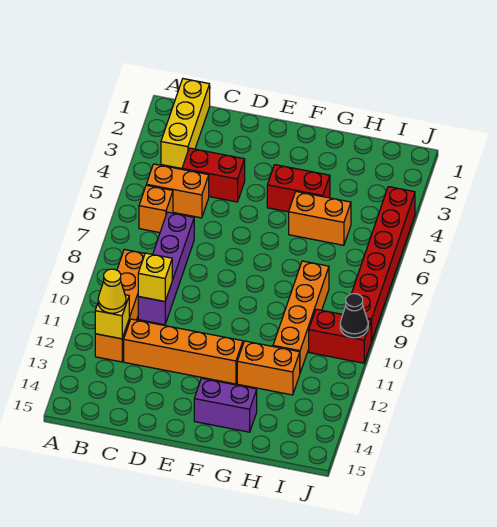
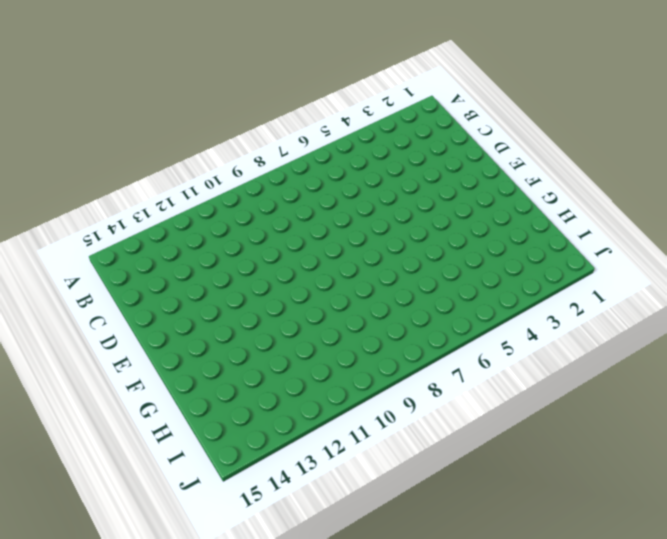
none -> yellow 1x3 brick [161,79,210,168]
none -> orange 1x2 brick [146,164,209,218]
none -> orange 1x1 brick [139,185,173,233]

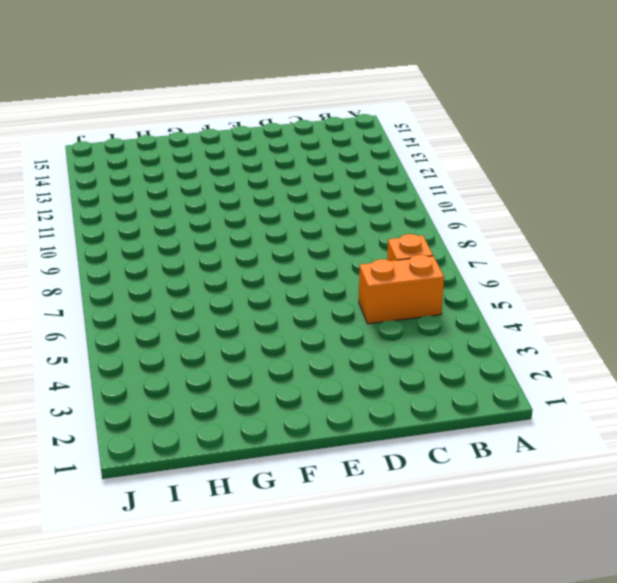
none -> yellow 1x3 brick [161,79,210,168]
none -> orange 1x4 brick [95,249,145,362]
none -> red 1x2 brick [182,148,245,202]

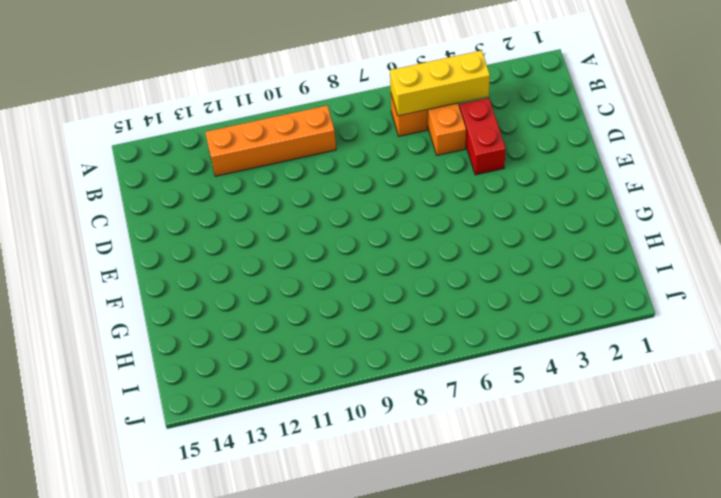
yellow 1x3 brick [390,50,490,116] -> yellow 1x3 brick moved to [161,79,210,168]
none -> purple 1x4 brick [138,212,194,325]
none -> orange 1x4 brick [124,319,243,384]
none -> red 1x2 brick [267,165,330,212]

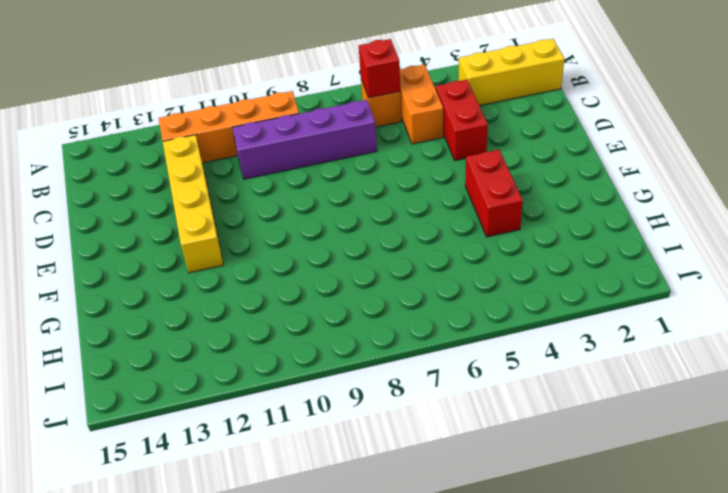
red 1x1 brick [359,39,400,98] -> none
yellow 1x4 brick [163,135,223,273] -> orange 1x4 brick [124,319,243,384]
none -> purple 1x2 brick [194,378,257,432]
none -> orange 1x2 brick [289,192,351,245]
none -> orange 1x2 brick [237,341,300,395]

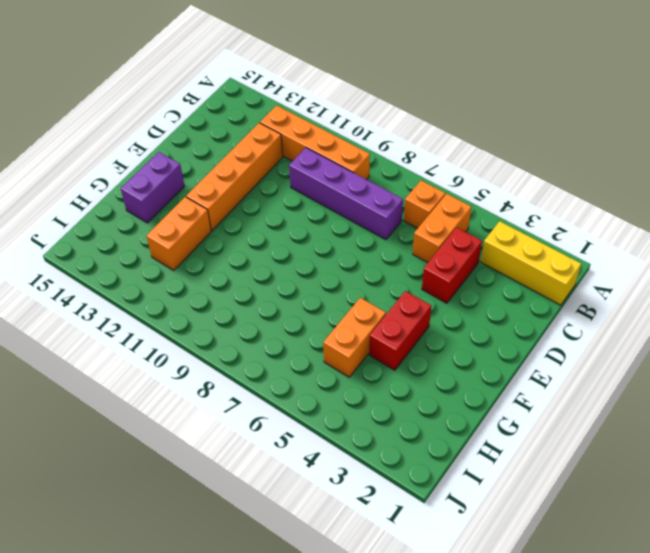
none -> orange 1x4 brick [273,261,329,373]
none -> red 1x2 brick [309,309,371,363]
none -> red 1x6 brick [351,187,415,342]

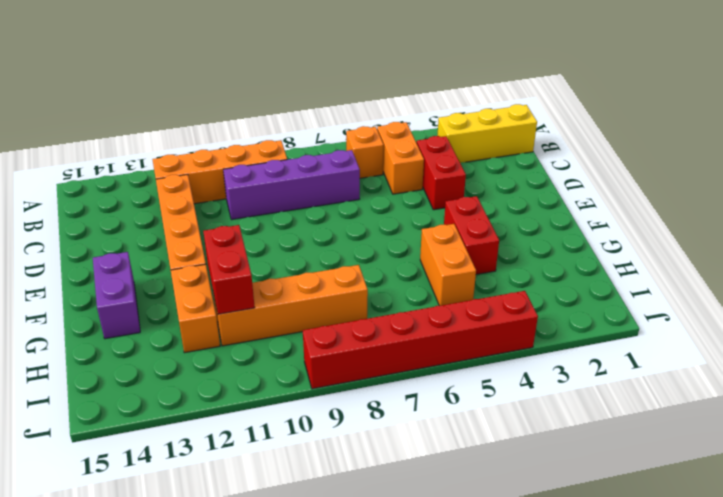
red 1x2 brick [203,225,255,314] -> red 1x2 brick moved to [309,309,371,363]
none -> yellow 1x1 brick [95,295,129,339]
none -> yellow 1x1 brick [138,253,172,302]
none -> black 1x1 cone [340,294,368,338]

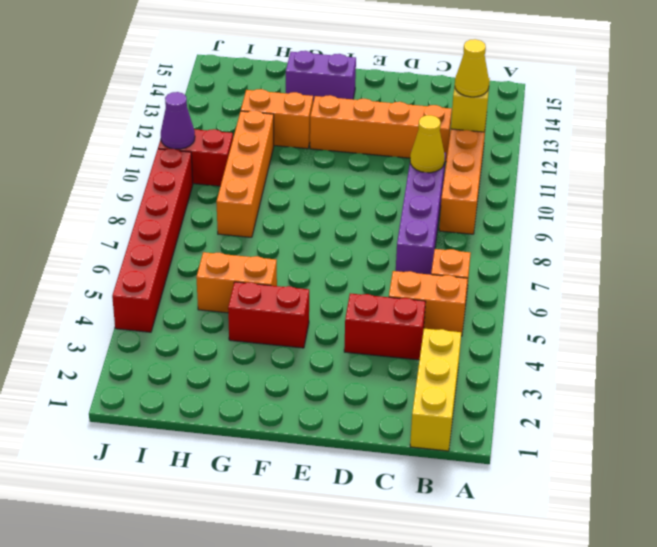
yellow 1x1 cone [410,115,445,173] -> yellow 1x1 brick [138,253,172,302]
purple 1x1 cone [161,92,195,149] -> black 1x1 cone [340,294,368,338]

